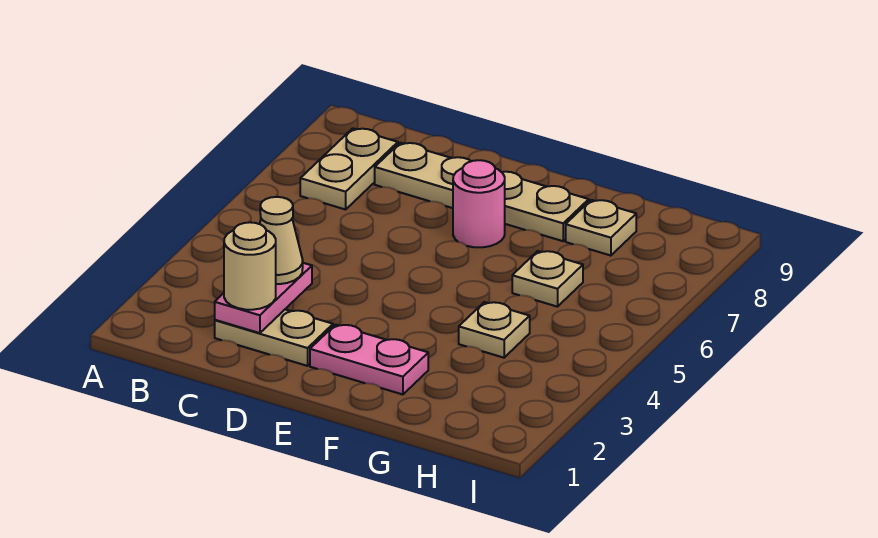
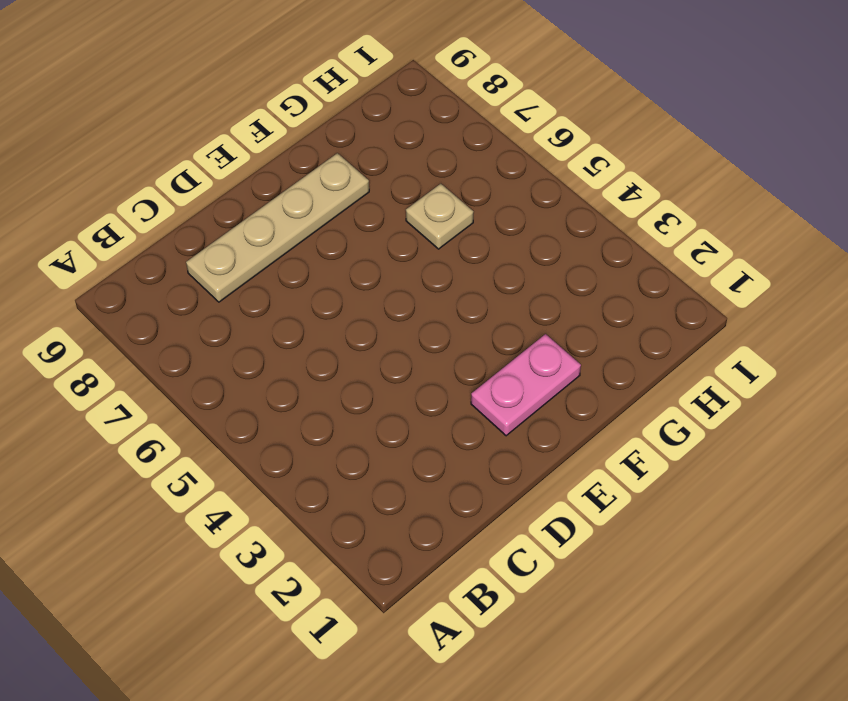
none -> tan 1x2 plate [300,128,398,209]
none -> tan 1x2 plate [215,310,333,366]

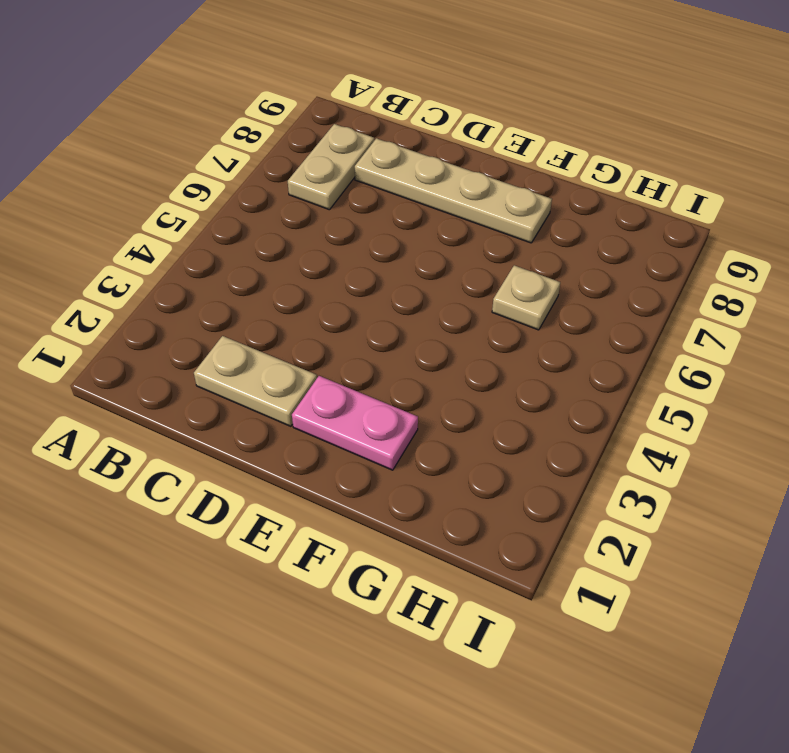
none -> pink 1x1 round brick [453,160,505,247]
none -> tan 1x1 plate [459,302,530,358]

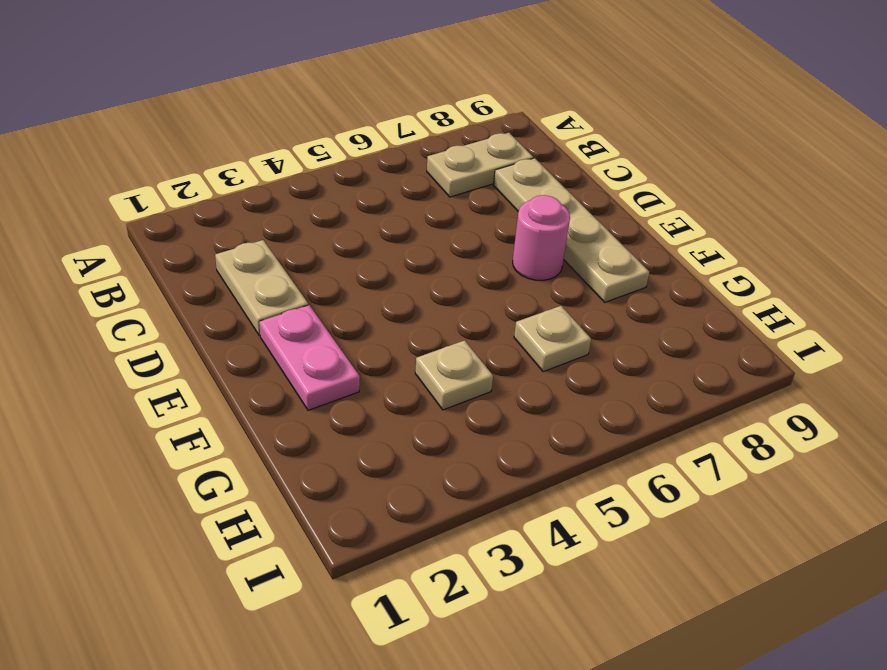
none -> tan 1x1 plate [566,200,636,256]
none -> pink 1x2 plate [215,263,312,333]

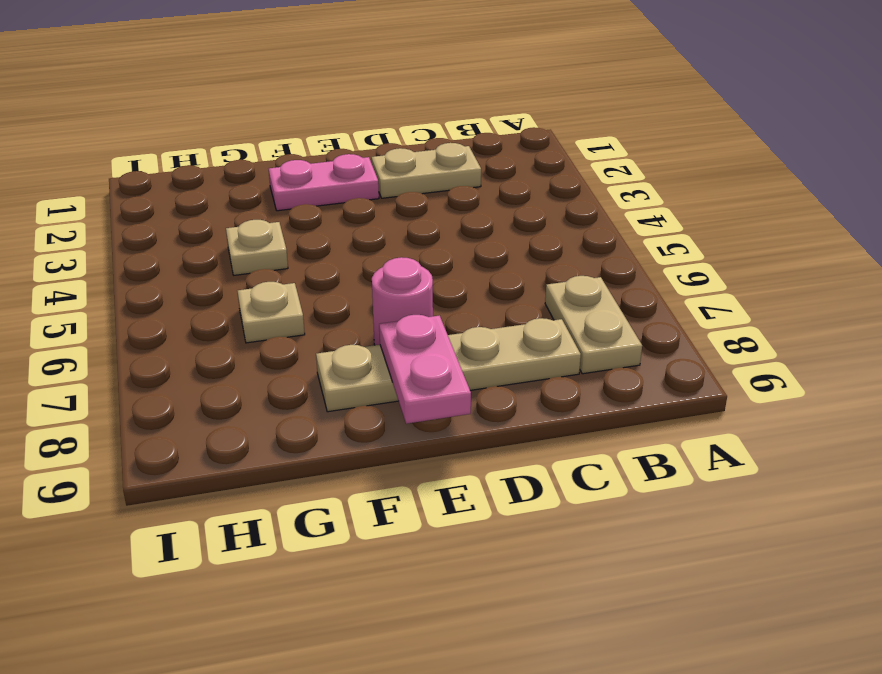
pink 1x2 plate [379,315,471,424] -> pink 1x2 plate moved to [215,263,312,333]
none -> tan 1x1 plate [566,200,636,256]
none -> tan 1x1 round brick [224,222,276,310]

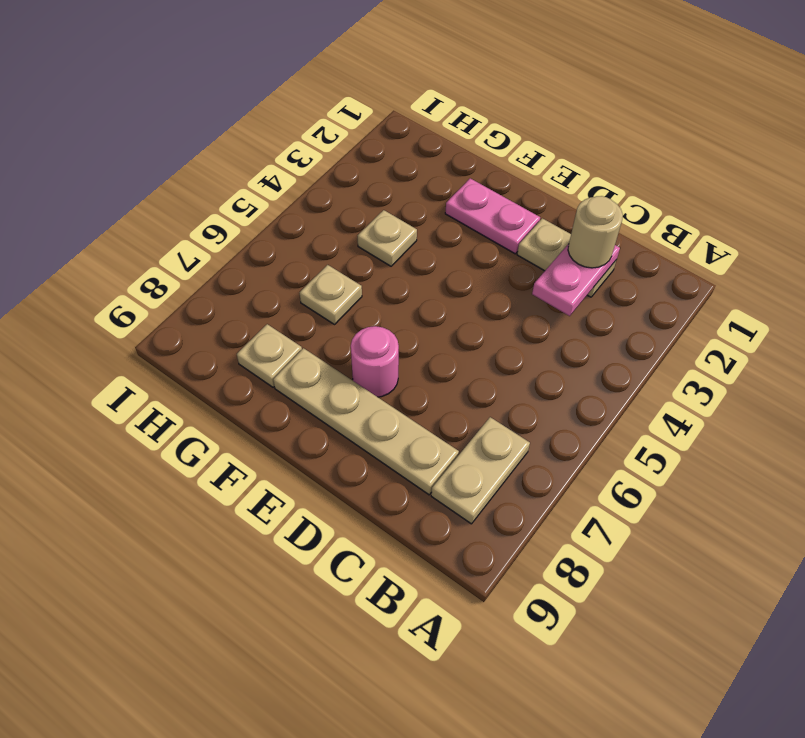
none -> tan 1x1 cone [260,197,303,284]

